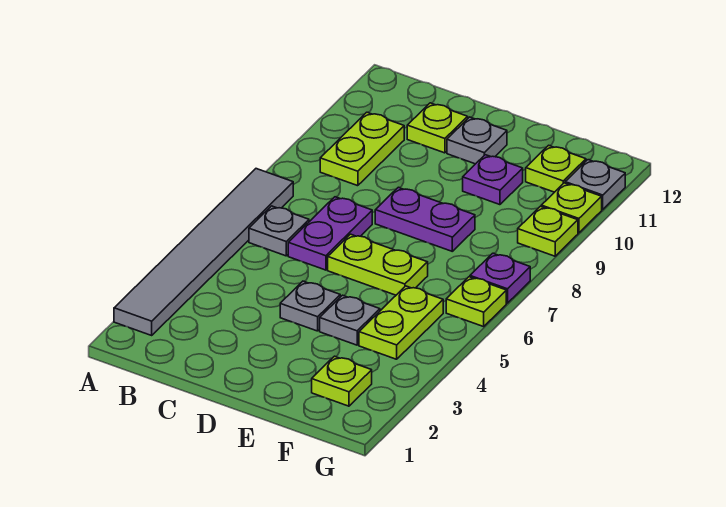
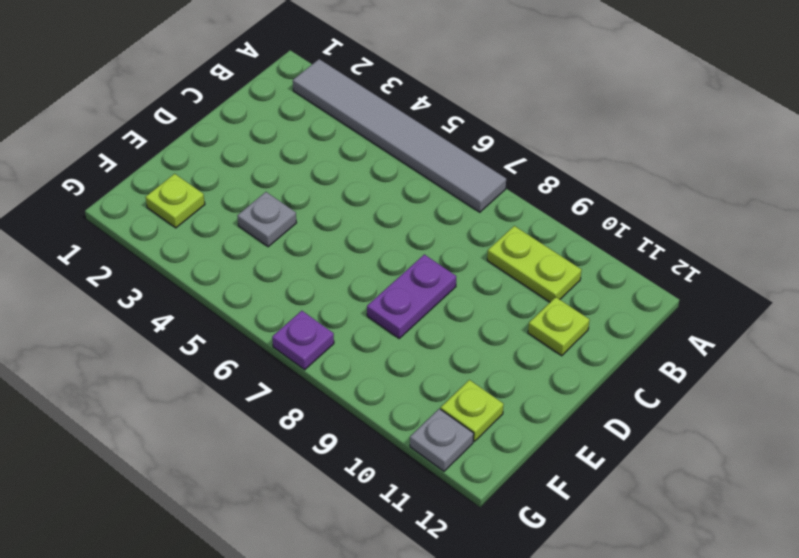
none -> grey 1x1 plate [249,206,309,256]
none -> purple 1x2 plate [288,197,372,270]
none -> grey 1x1 plate [280,281,340,331]

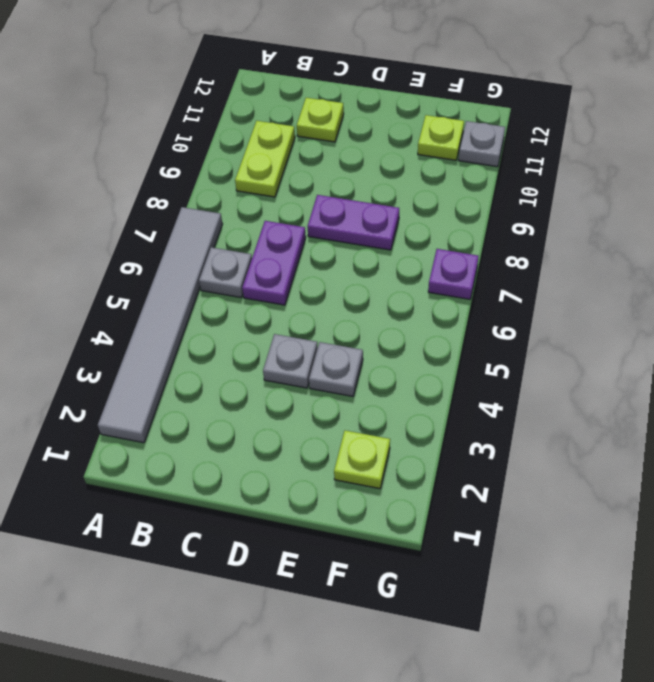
none -> lime 1x2 plate [328,234,428,295]
none -> grey 1x1 plate [447,117,507,164]
none -> purple 1x1 plate [463,155,523,205]

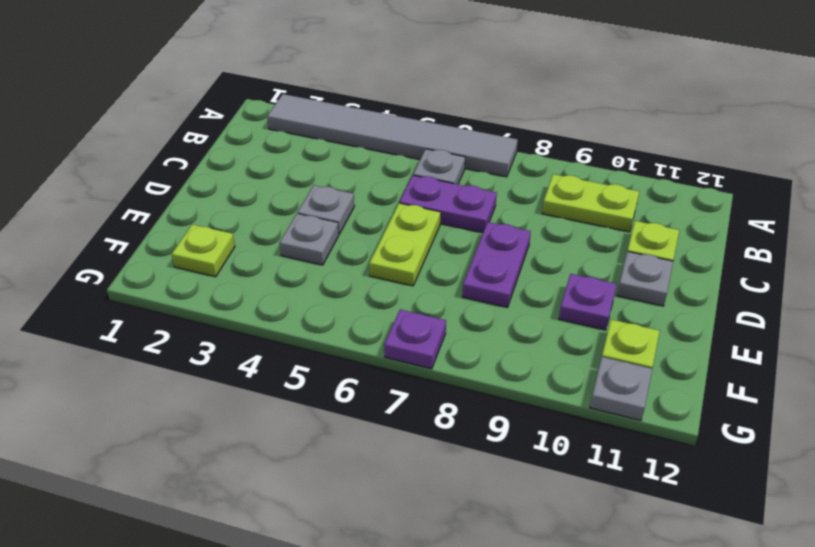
none -> lime 1x2 plate [359,286,443,359]
none -> lime 1x1 plate [446,277,506,327]
none -> lime 1x1 plate [518,206,578,256]

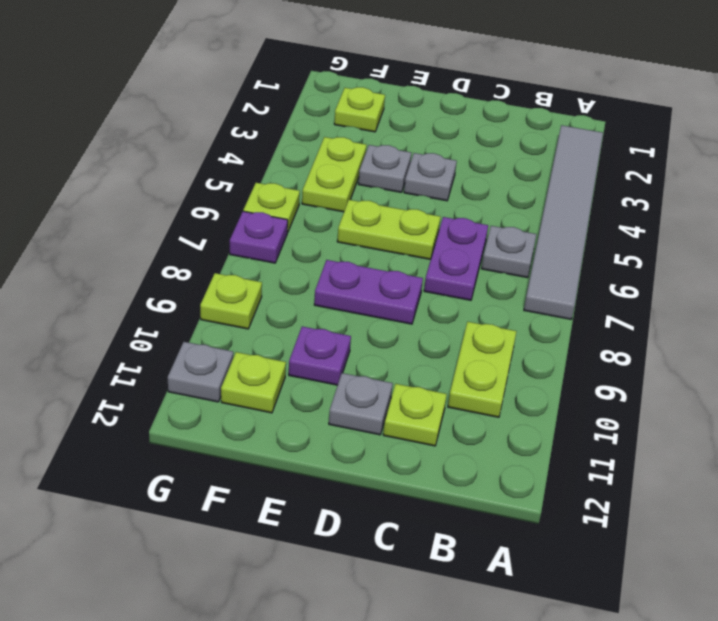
none -> lime 1x1 plate [541,183,602,233]

